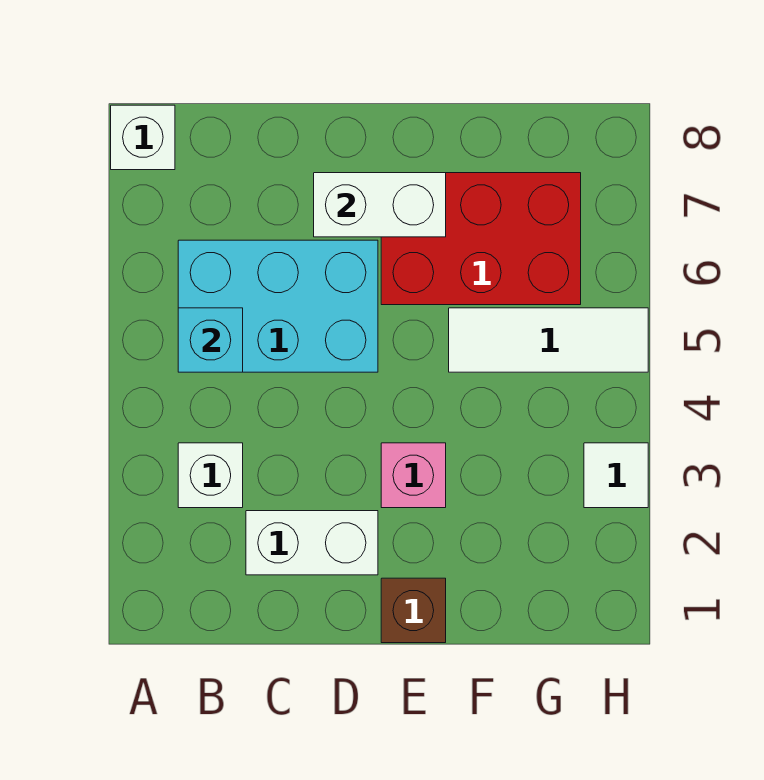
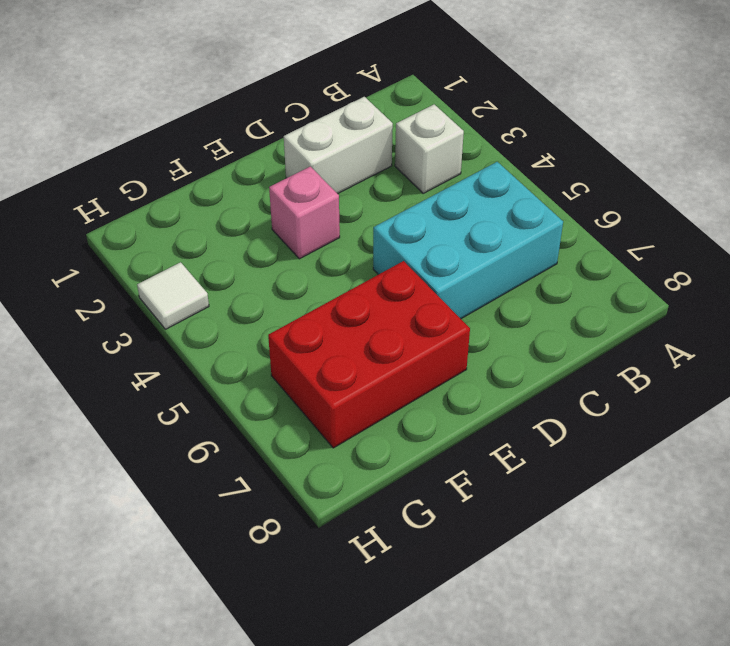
none -> white 1x1 brick [111,105,175,170]
none -> brown 1x1 brick [381,578,446,643]

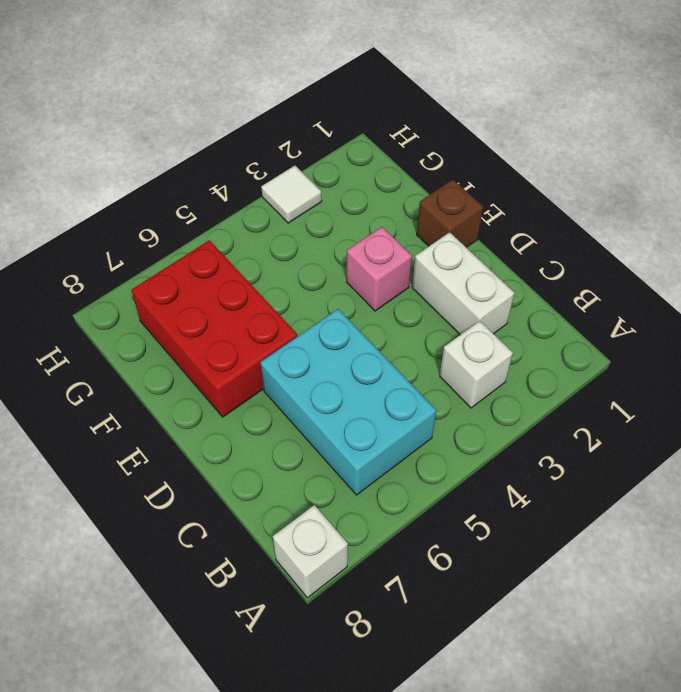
none -> white 1x3 tile [449,308,648,372]
none -> cyan 1x1 brick [178,308,243,372]

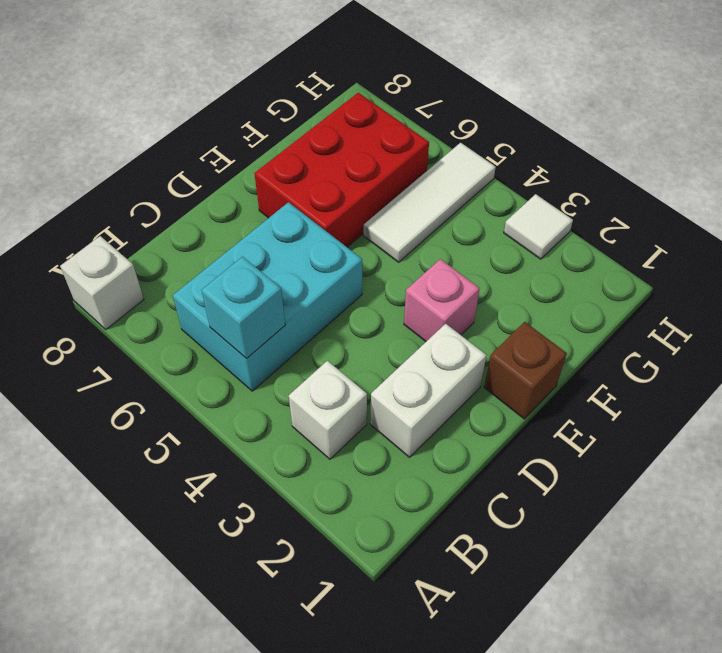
none -> white 1x2 brick [314,173,446,237]

